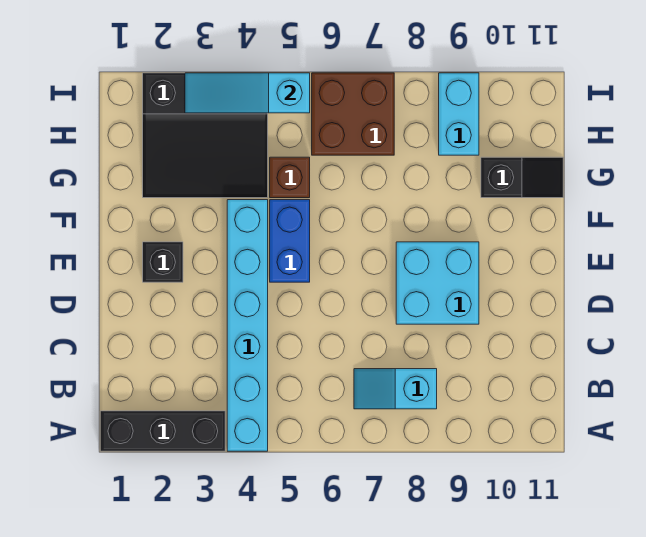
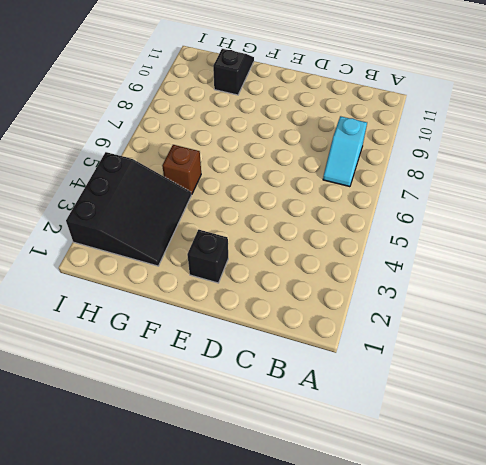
none -> black 1x3 brick [100,411,225,451]
none -> cyan 1x6 brick [227,200,268,451]
none -> cyan 2x2 brick [396,242,479,324]

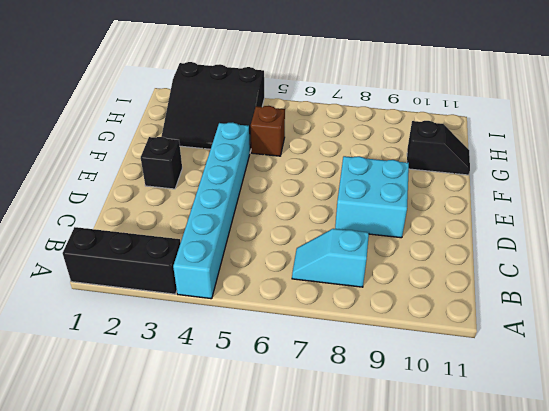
none -> blue 1x2 brick [270,200,310,282]
none -> brown 2x2 brick [312,73,394,155]
none -> cyan 1x2 brick [439,73,479,155]

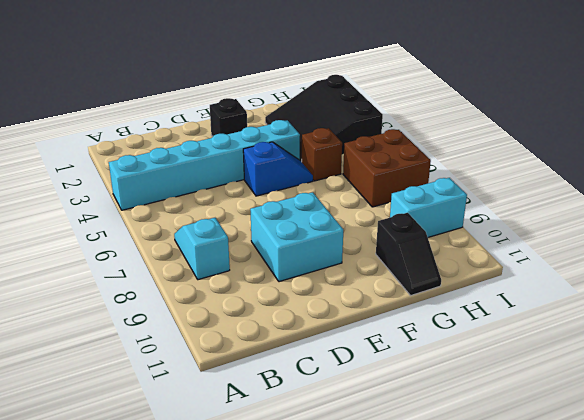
blue 1x2 slope [243,142,313,196] -> blue 1x2 brick [270,200,310,282]
none -> black 1x3 brick [100,411,225,451]
none -> cyan 1x3 slope [185,73,310,113]

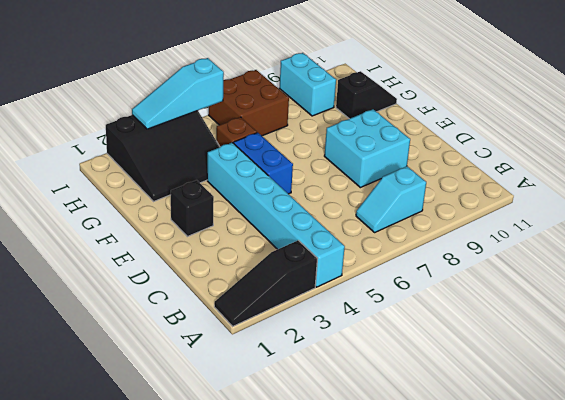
black 1x3 slope [214,240,317,326] -> black 1x3 brick [100,411,225,451]

